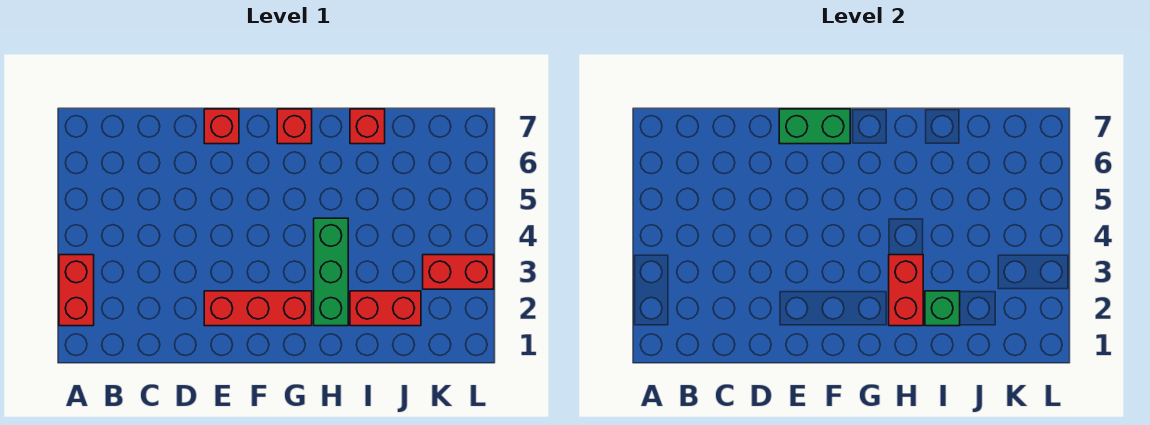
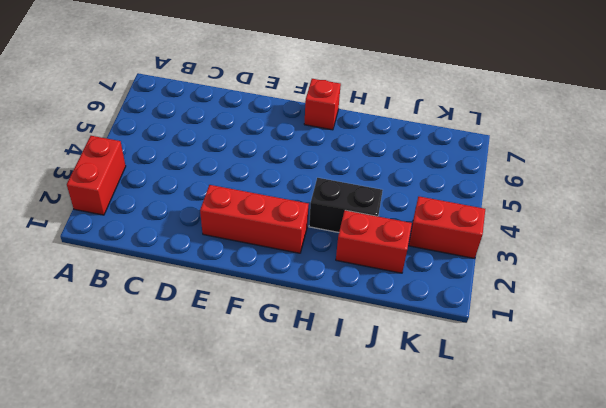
black 1x2 brick [309,178,383,232] -> green 1x3 brick [314,218,348,326]
none -> red 1x1 brick [204,109,239,144]
none -> red 1x1 brick [350,109,385,144]

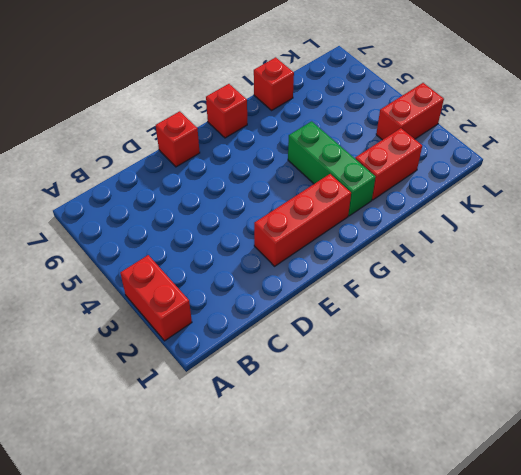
none -> green 1x2 brick [779,109,850,144]
none -> red 1x2 brick [889,255,923,326]

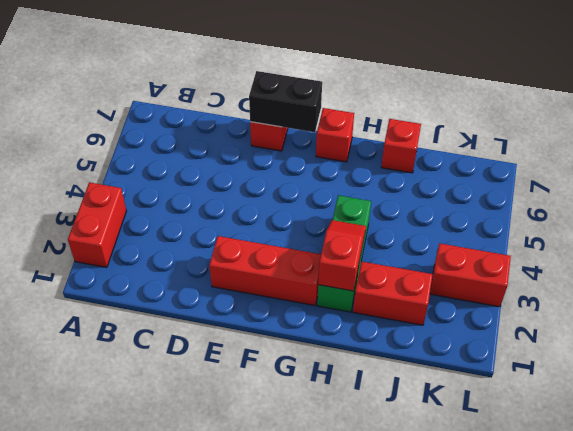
black 1x2 brick [249,71,322,132] -> green 1x2 brick [779,109,850,144]
red 1x2 slope [318,220,366,291] -> red 1x2 brick [889,255,923,326]
none -> green 1x1 brick [925,291,960,326]

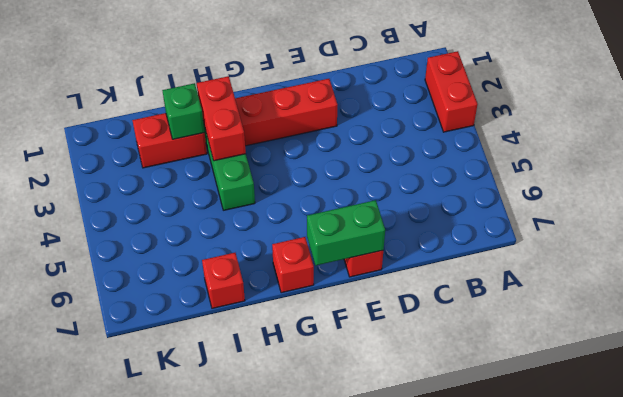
none -> red 1x2 brick [423,255,494,289]

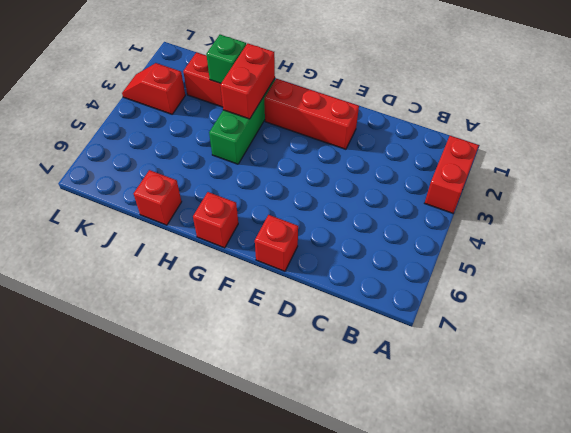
red 1x2 slope [122,63,185,114] -> red 1x2 brick [423,255,494,289]
none -> green 1x2 brick [779,109,850,144]

